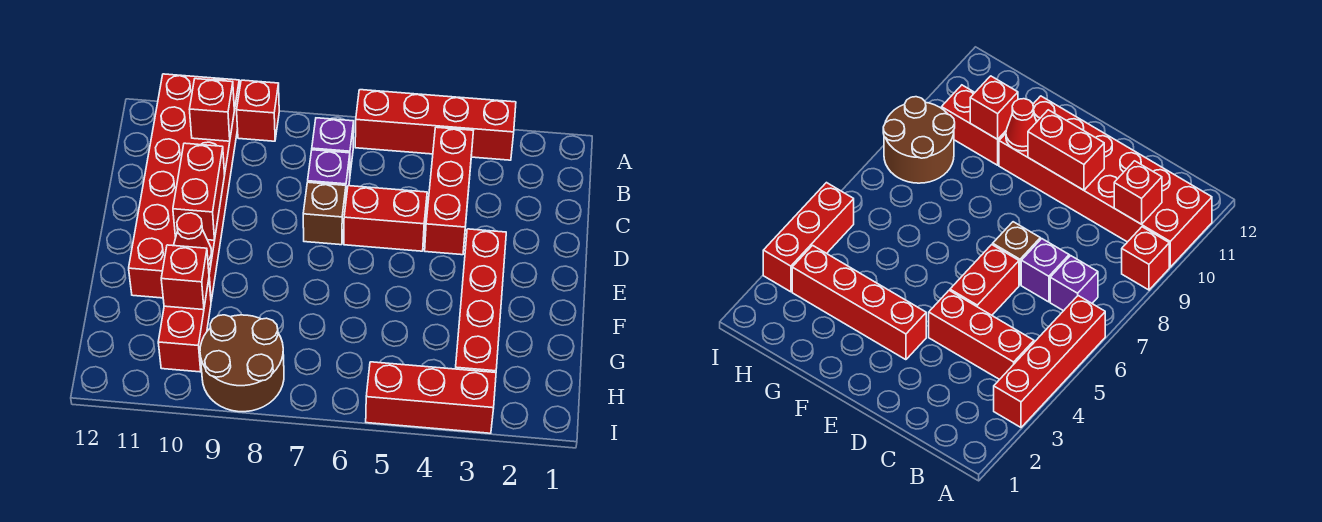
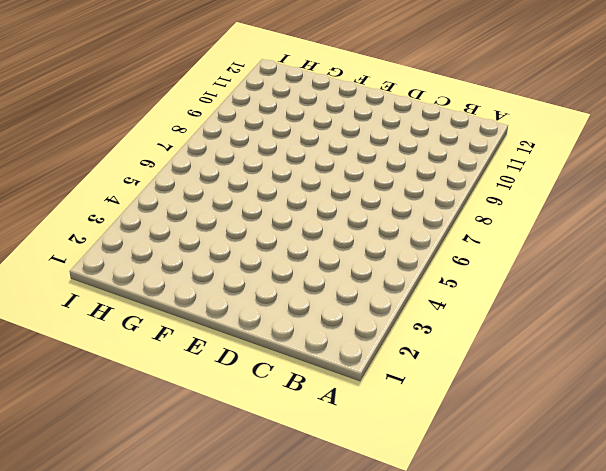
none -> red 1x4 brick [355,90,516,160]
none -> red 1x1 brick [237,80,279,141]
none -> red 2x6 brick [129,74,240,301]

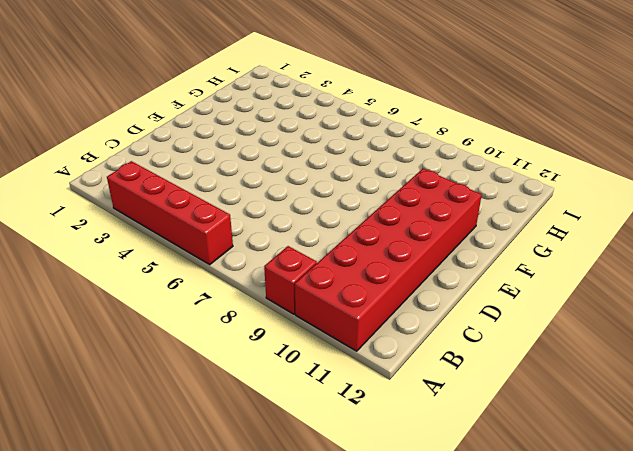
none -> red 1x3 brick [425,127,473,255]
none -> purple 1x1 brick [312,118,354,173]
none -> purple 1x1 brick [308,150,350,198]

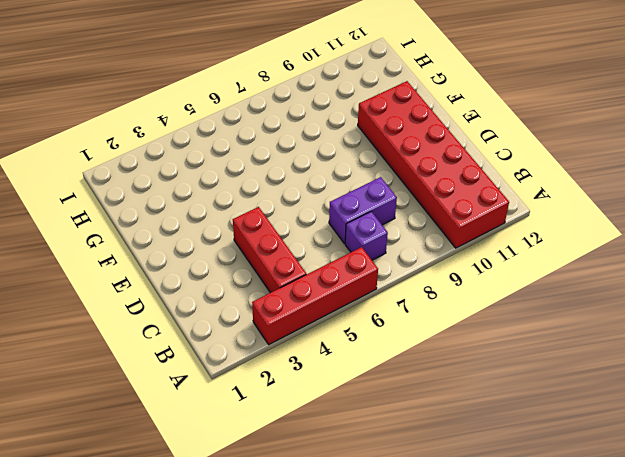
purple 1x2 brick [329,177,397,244] -> purple 1x1 brick [308,150,350,198]
none -> red 1x1 brick [237,80,279,141]
none -> red 1x2 brick [344,186,427,251]
none -> brown 1x1 brick [303,182,346,245]

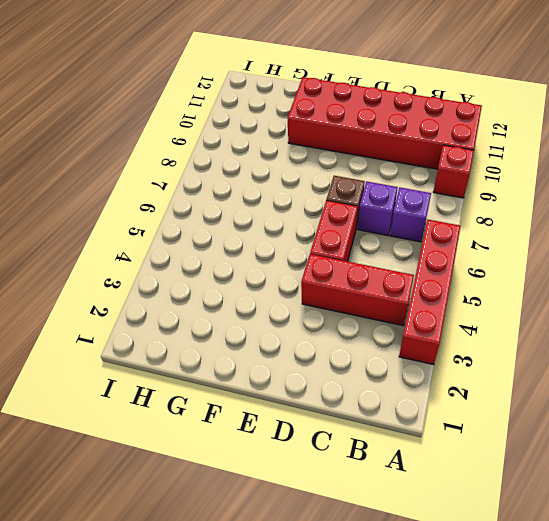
none -> red 1x4 brick [455,229,506,373]
none -> red 1x2 brick [158,280,211,372]
none -> brown 2x2 round brick [200,315,284,412]

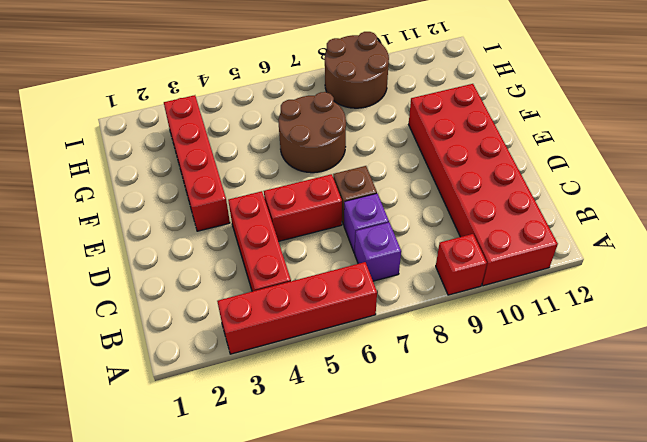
brown 2x2 round brick [278,92,346,173] -> none
none -> red 1x2 brick [158,280,211,372]
none -> red 1x3 brick [366,362,496,433]
none -> red 1x1 brick [189,79,234,141]

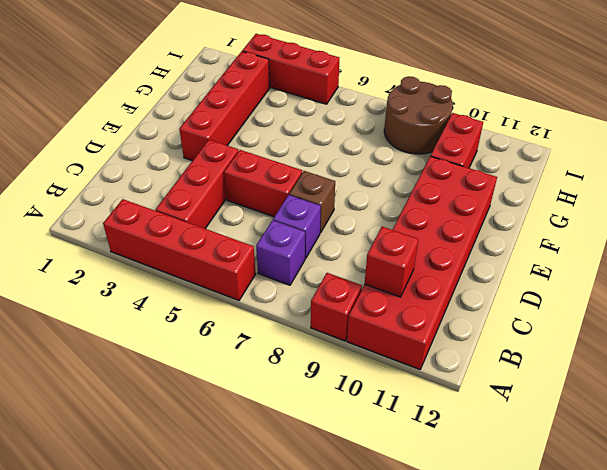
none -> red 1x2 brick [173,143,225,240]
none -> red 1x1 cone [173,213,212,265]
none -> red 1x1 brick [161,245,209,310]

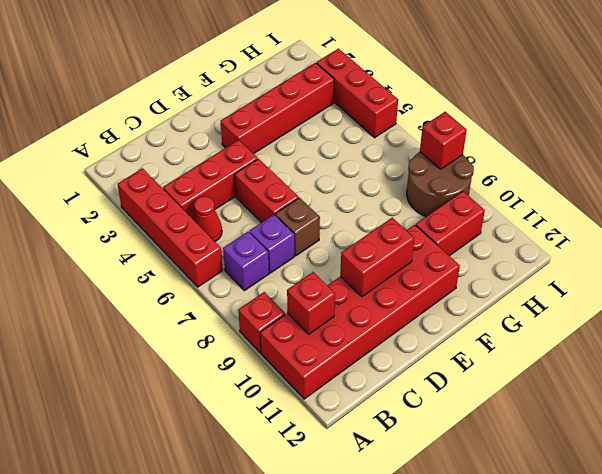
red 1x1 cone [193,196,222,242] -> red 1x1 cone moved to [173,213,212,265]
red 1x1 brick [420,112,467,169] -> red 1x1 brick moved to [161,245,209,310]

